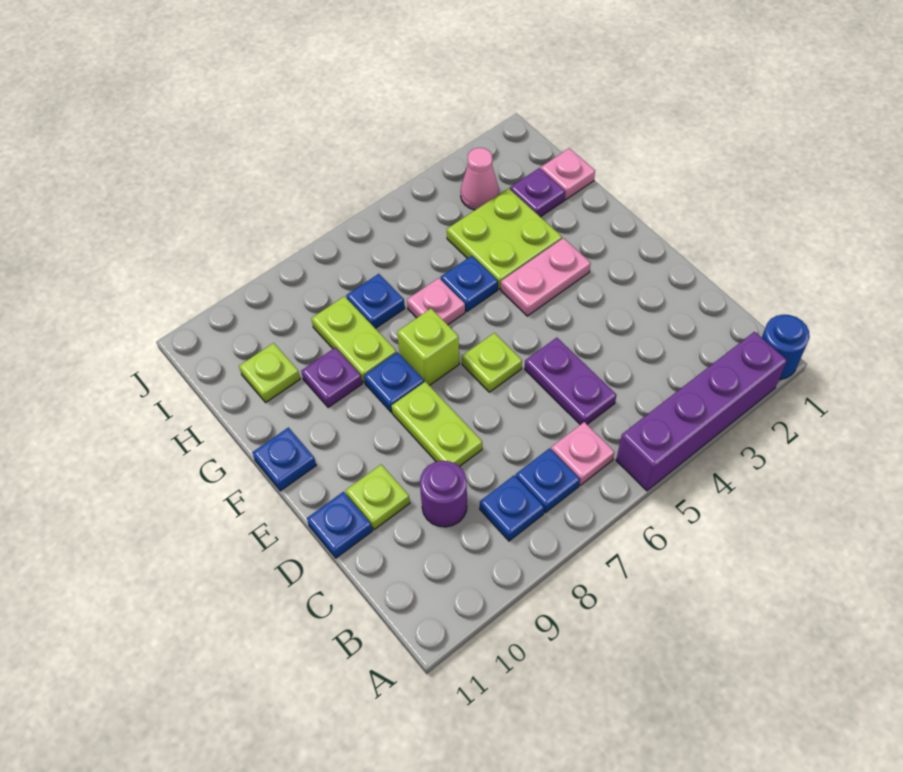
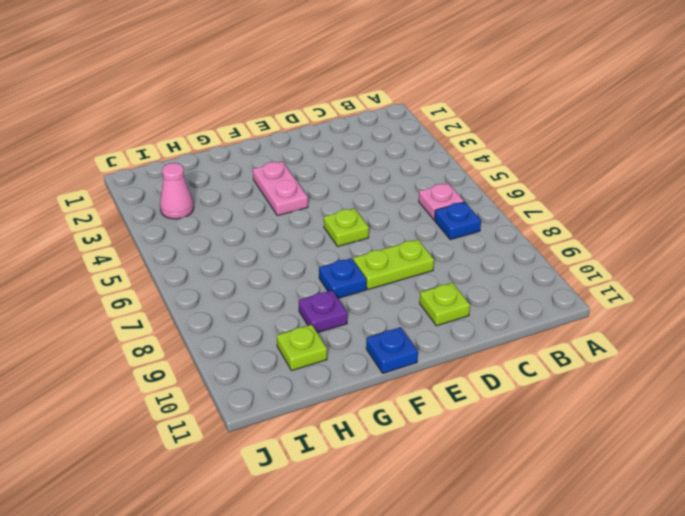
none -> blue 1x1 round brick [762,315,810,380]
none -> purple 1x4 brick [616,332,787,491]
none -> blue 1x1 plate [480,475,544,541]

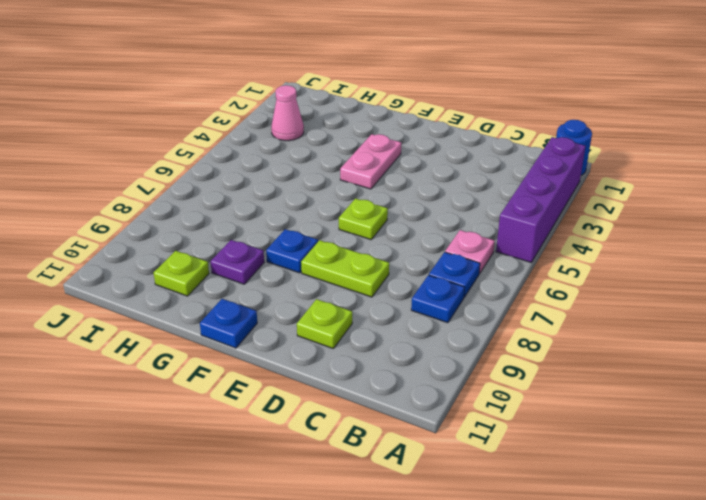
none -> purple 1x2 plate [525,338,616,425]
none -> purple 1x1 round brick [420,461,467,527]
none -> blue 1x1 plate [307,492,372,558]

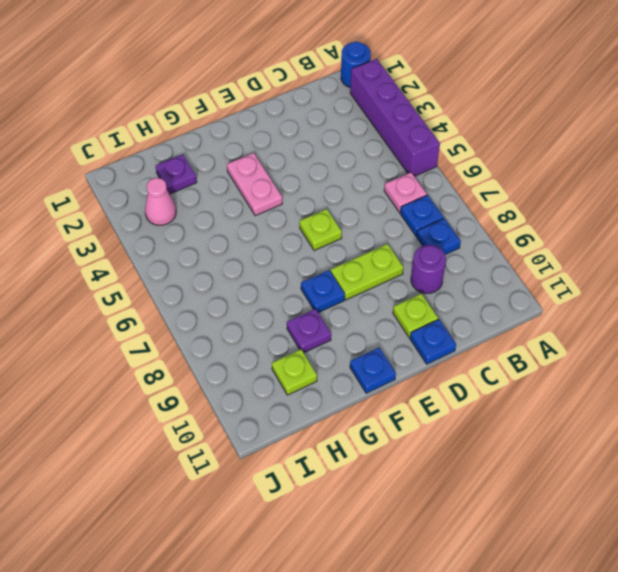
none -> purple 1x2 plate [525,338,616,425]
none -> lime 1x1 brick [397,309,459,386]
none -> lime 2x2 plate [447,188,562,289]

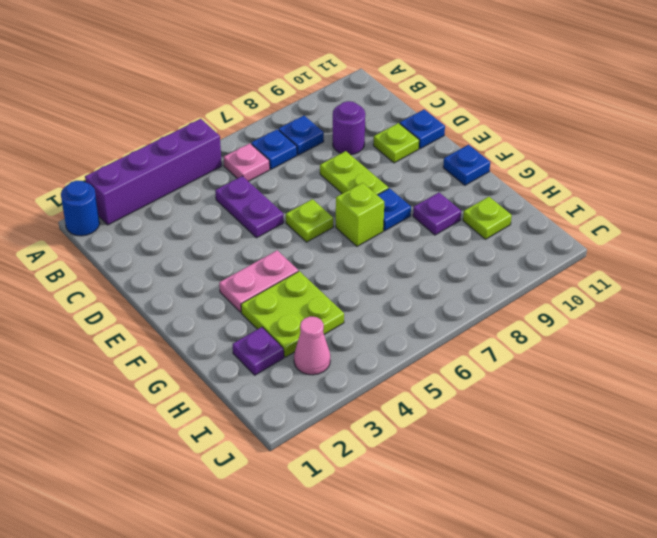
none -> blue 1x1 plate [441,256,498,311]
none -> pink 1x1 plate [407,278,465,325]
none -> lime 1x2 plate [311,296,397,383]

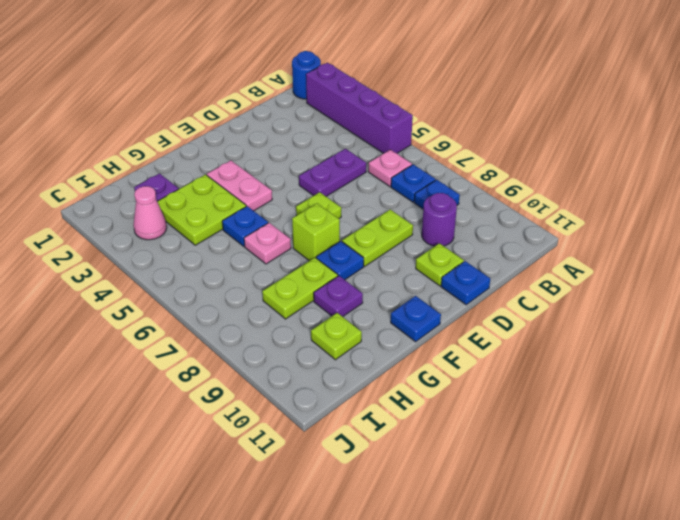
none -> pink 1x1 plate [541,148,595,200]
none -> blue 1x1 plate [346,274,405,329]

